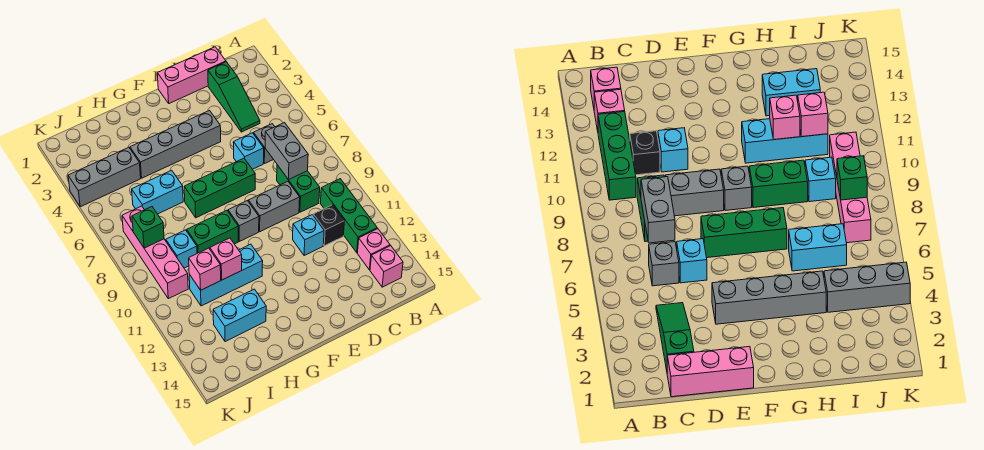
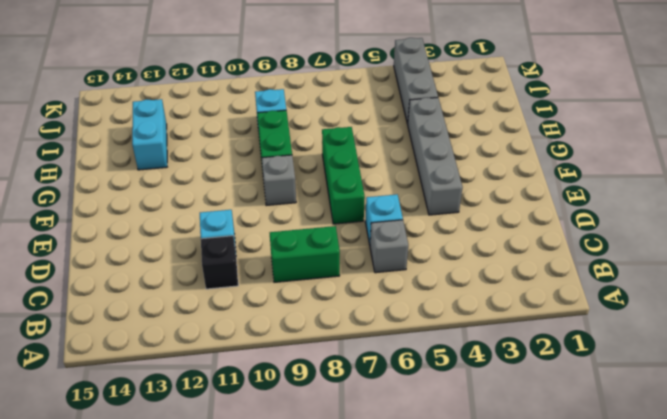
none -> green 1x3 brick [320,179,377,253]
none -> pink 1x1 brick [357,229,390,270]
none -> pink 1x1 brick [370,246,403,287]

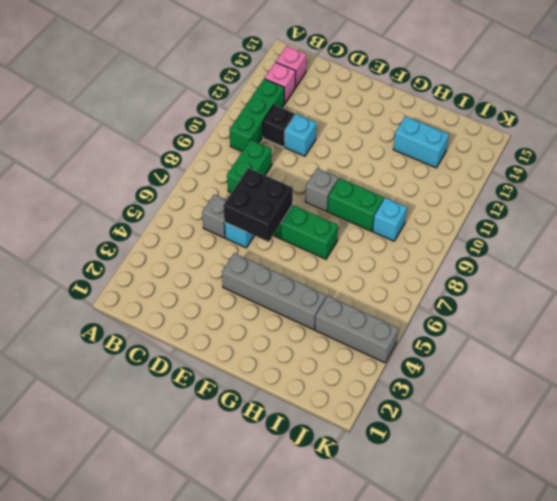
black 2x2 brick [223,168,293,242] -> none
none -> pink 1x3 brick [157,47,226,103]
none -> green 1x3 slope [208,62,260,132]
none -> grey 1x2 brick [248,181,300,232]

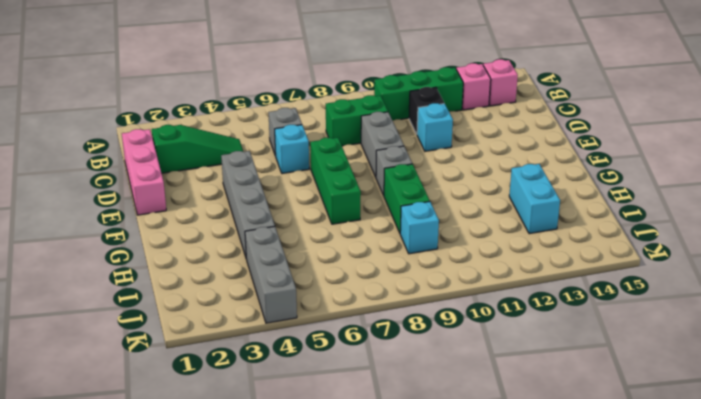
none -> cyan 1x3 brick [189,244,263,306]
none -> cyan 1x2 brick [132,170,183,214]
none -> pink 1x4 brick [122,206,188,299]

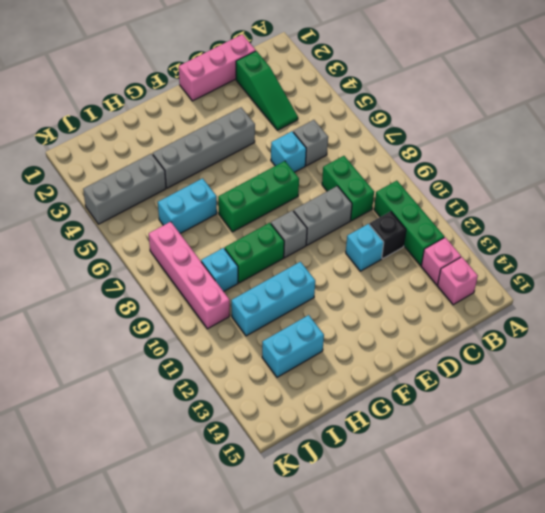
none -> grey 1x2 brick [265,123,308,180]
none -> pink 1x1 brick [210,238,242,280]
none -> pink 1x1 brick [189,248,221,290]

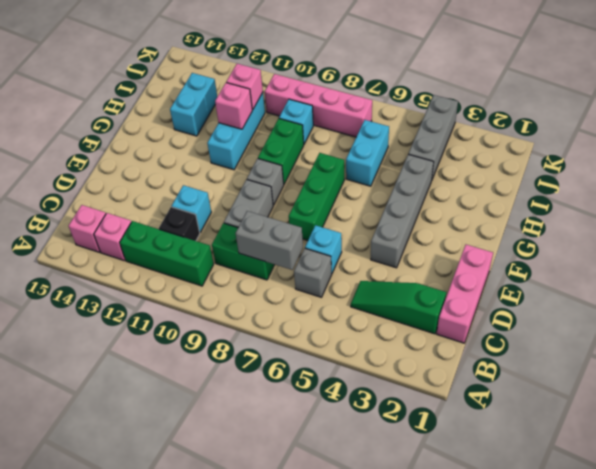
none -> green 1x1 brick [132,207,164,248]

